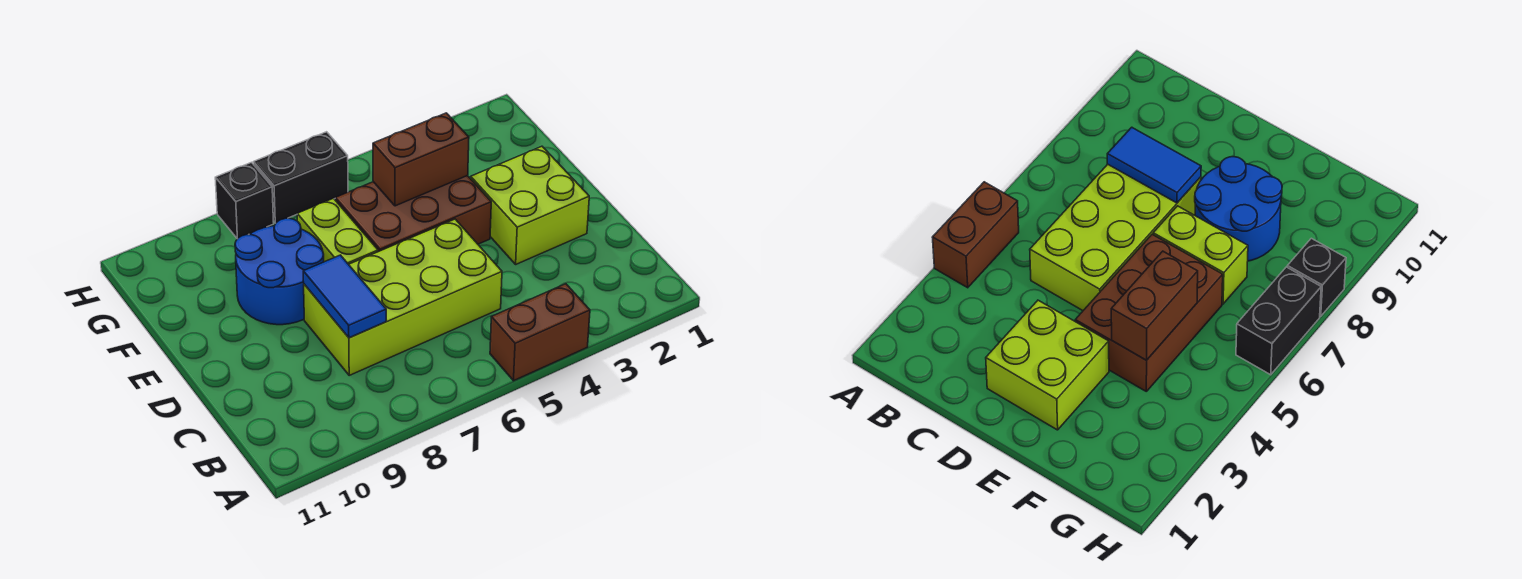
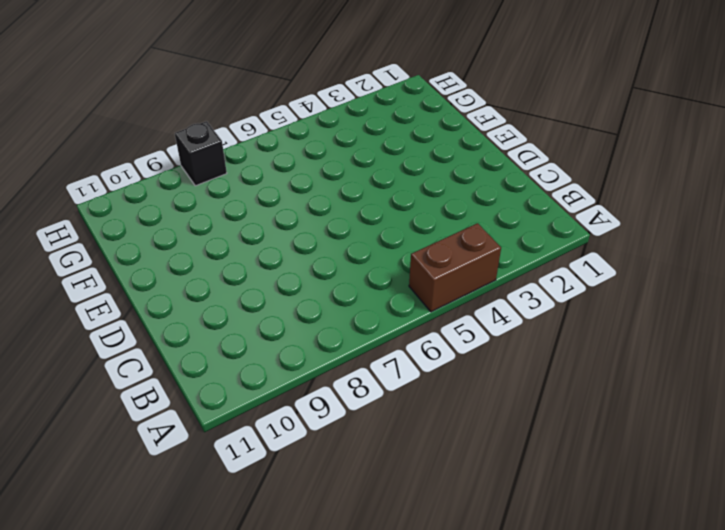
none -> lime 2x4 brick [304,219,502,375]
none -> lime 2x2 brick [470,146,589,264]

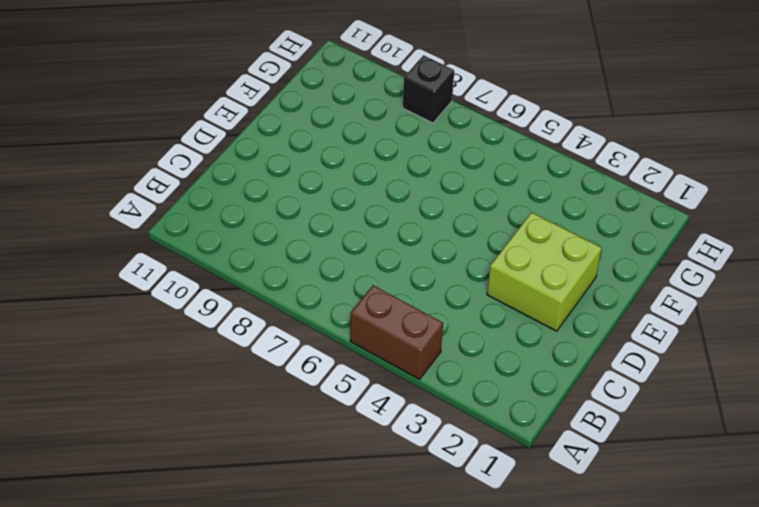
none -> lime 2x4 brick [304,219,502,375]
none -> brown 2x3 brick [335,176,491,252]

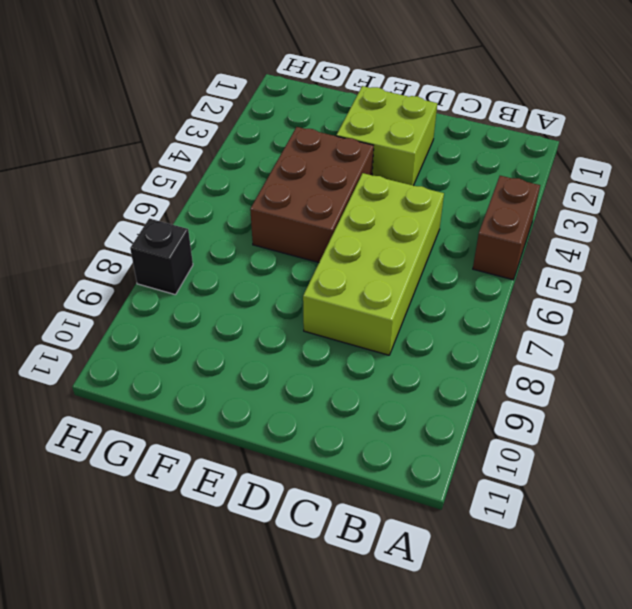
none -> lime 1x2 brick [297,198,378,264]
none -> blue 2x2 round brick [235,218,324,325]

